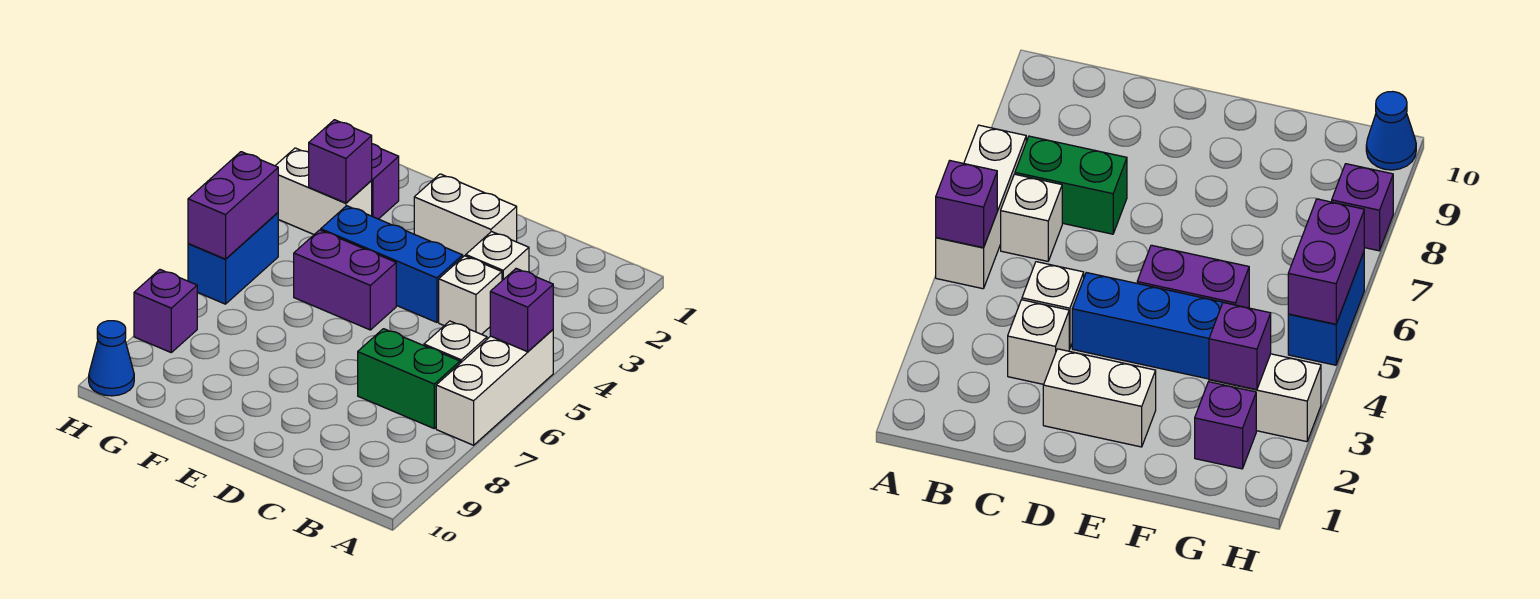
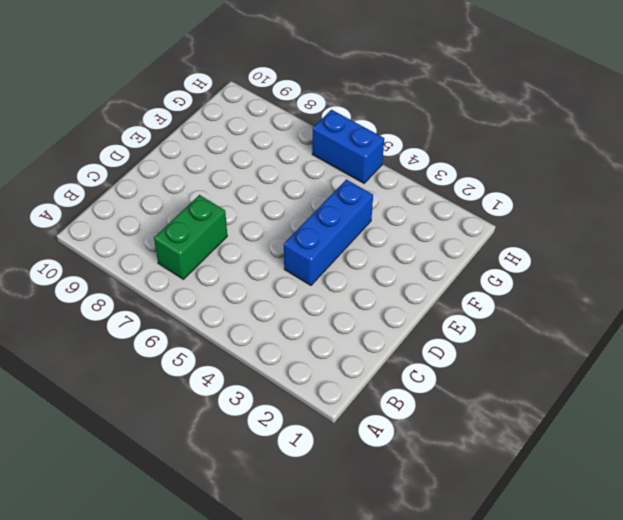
none -> white 1x3 brick [436,330,553,445]
none -> white 1x1 brick [424,321,487,363]
none -> white 1x1 brick [466,232,529,280]

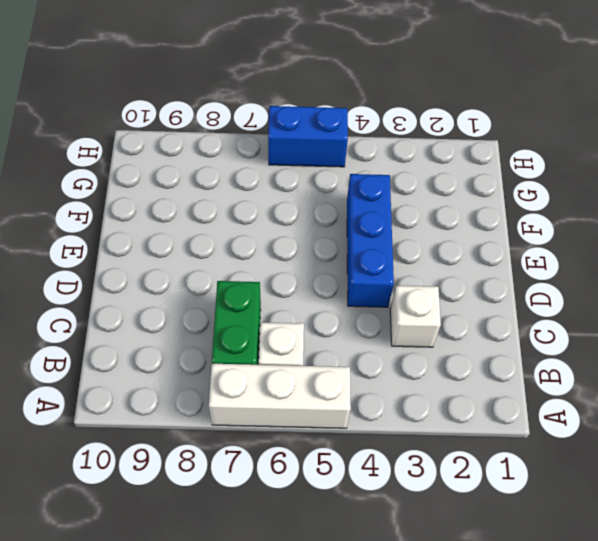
none -> white 1x1 brick [439,256,502,334]
none -> white 1x2 brick [414,174,517,257]
none -> purple 1x2 brick [294,230,396,330]

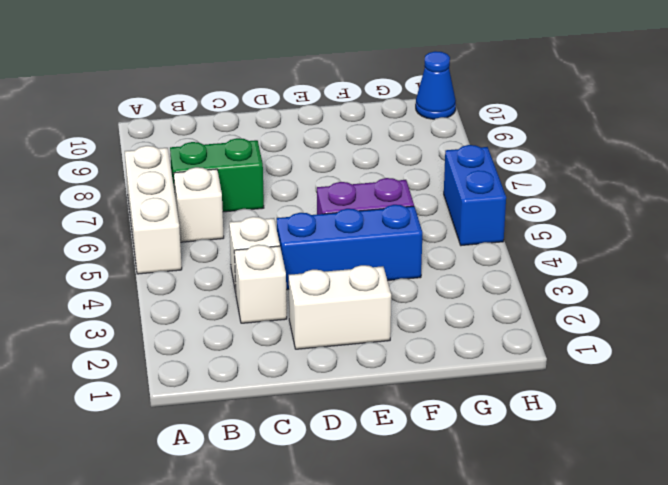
none -> purple 1x1 brick [371,144,399,219]
none -> white 1x2 brick [275,148,372,234]
none -> purple 1x1 brick [134,270,197,352]

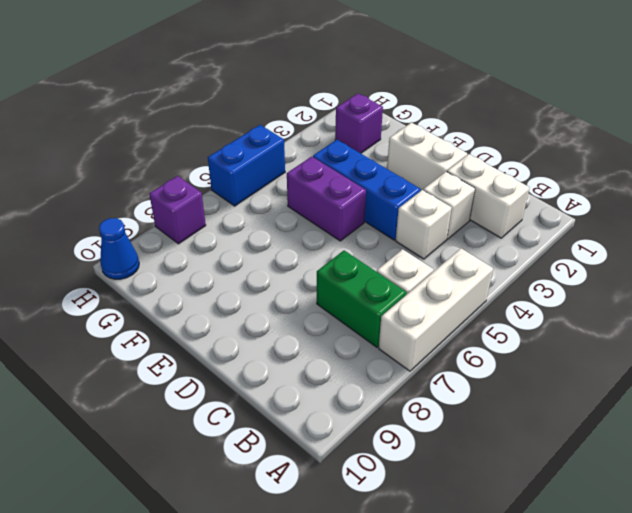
white 1x2 brick [447,154,530,238] -> white 1x2 brick moved to [275,148,372,234]
none -> purple 1x1 brick [490,269,553,352]
none -> purple 1x1 brick [309,120,372,203]
none -> purple 1x2 brick [188,152,278,259]

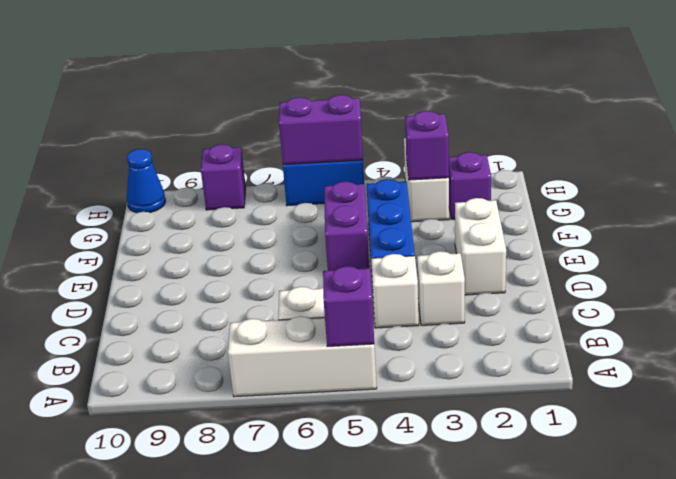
none -> green 1x2 brick [358,329,460,428]

